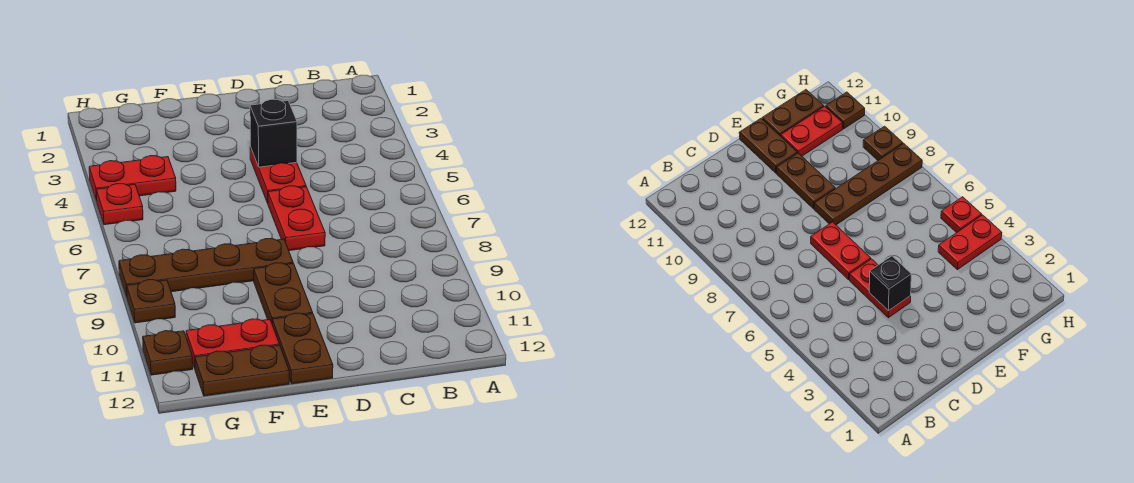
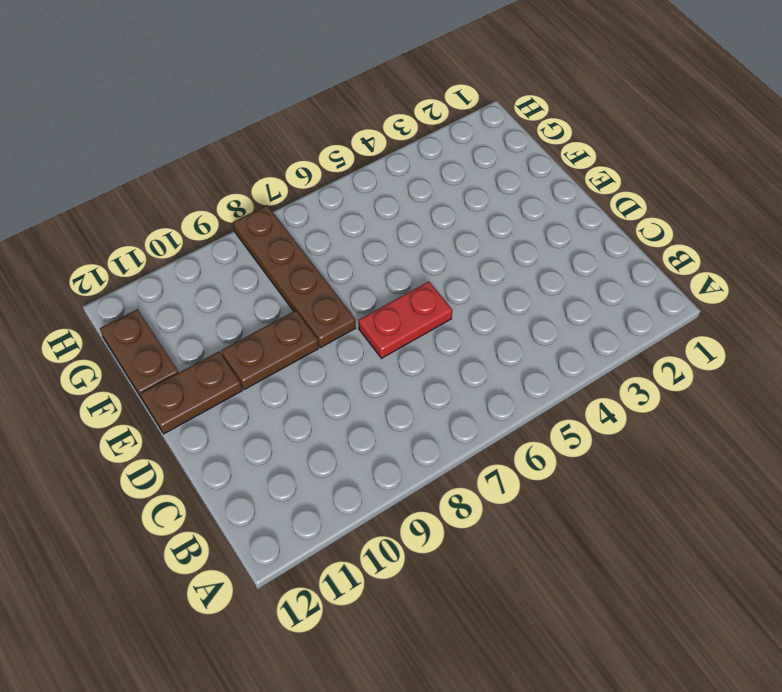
none -> red 1x2 plate [250,147,306,203]
none -> red 1x2 plate [186,319,279,368]
none -> red 1x2 plate [89,156,176,201]

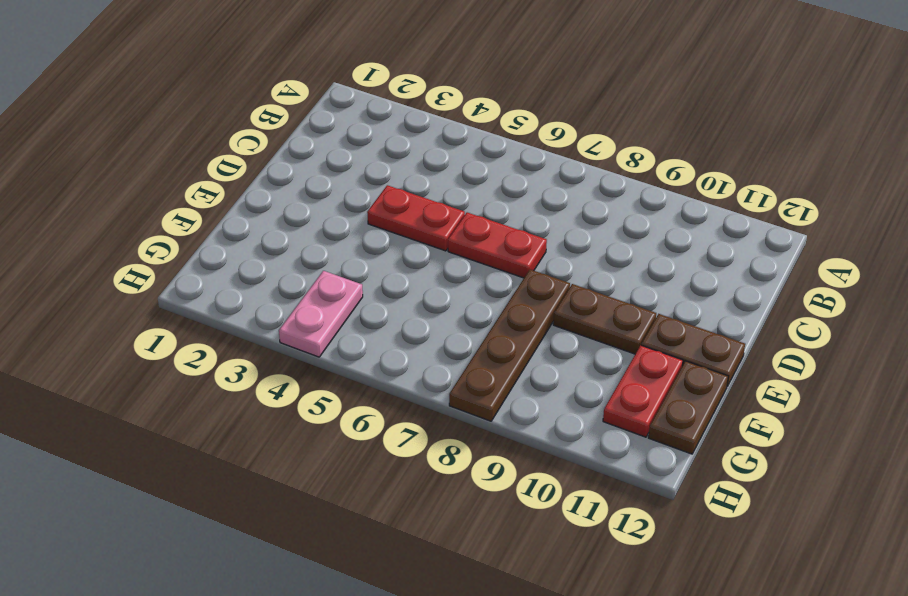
pink 1x2 plate [279,271,363,357] -> red 1x2 plate [89,156,176,201]
none -> red 1x1 plate [96,184,143,225]
none -> brown 1x1 plate [127,280,175,323]
none -> brown 1x1 plate [143,331,193,375]

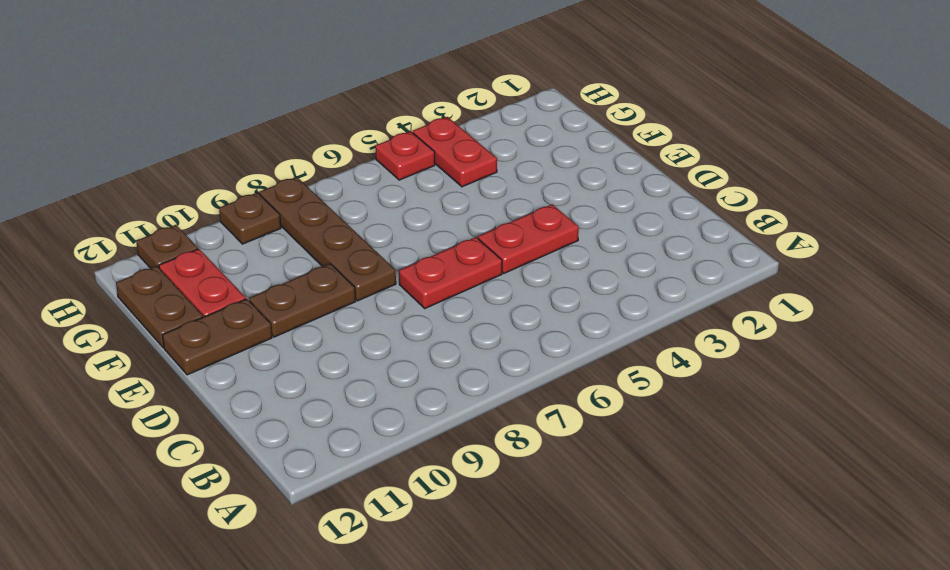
none -> black 1x1 brick [250,99,297,167]

